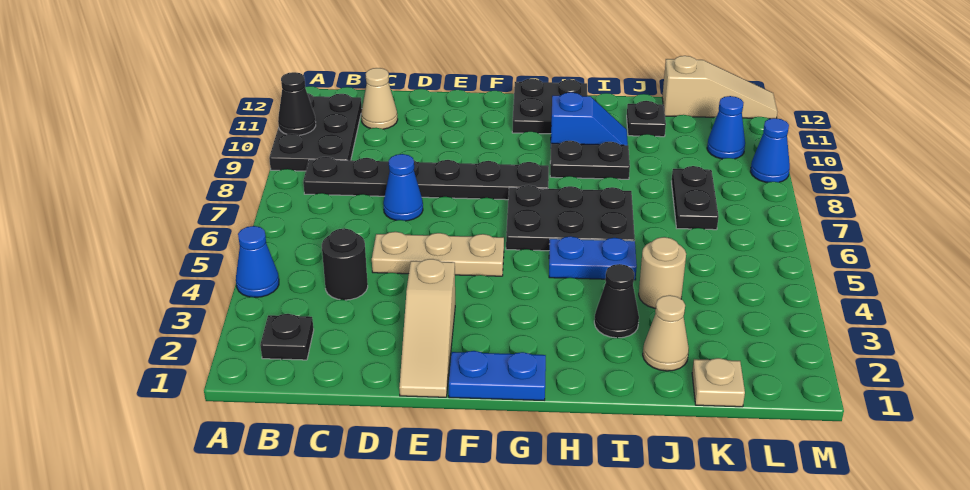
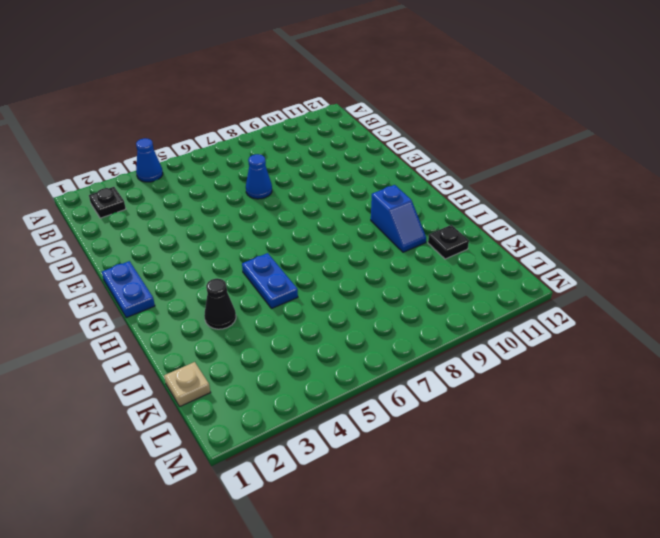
none -> black 2x3 plate [269,93,362,171]
none -> black 1x6 plate [303,157,549,200]
none -> black 1x1 round brick [322,228,368,300]

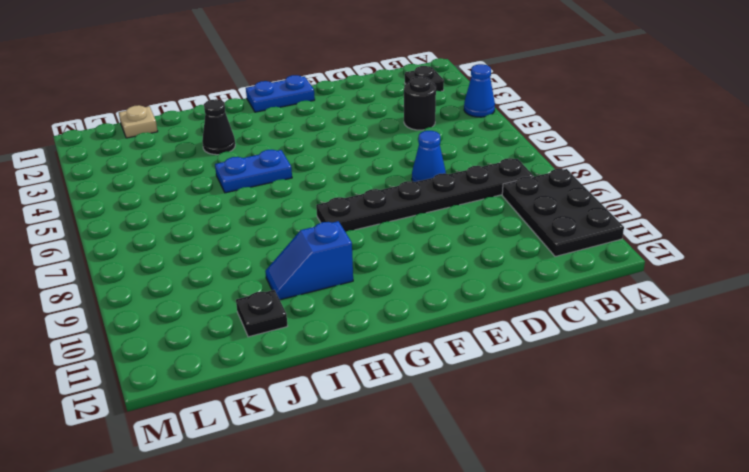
none -> tan 1x1 cone [361,68,398,129]
none -> tan 1x3 plate [372,232,504,276]
none -> tan 1x3 slope [399,259,455,397]

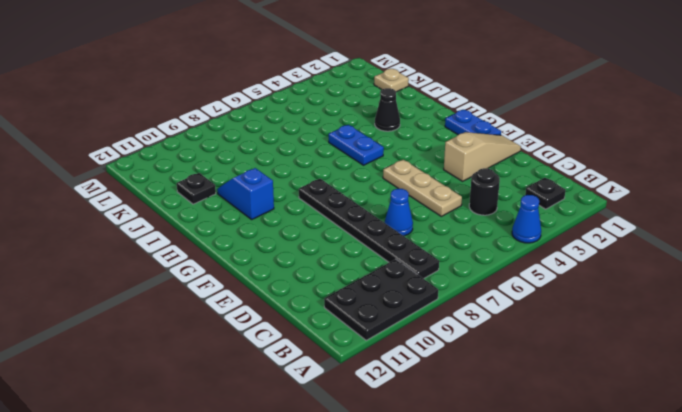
none -> tan 1x1 cone [361,68,398,129]
none -> black 2x3 plate [506,185,635,251]
none -> black 2x2 plate [512,79,588,134]

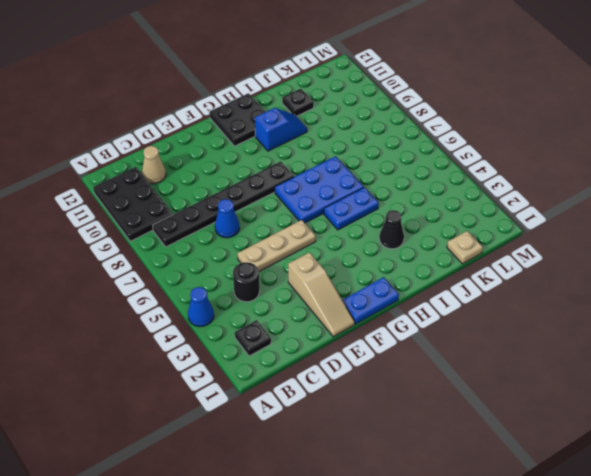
blue 2x3 plate [275,156,364,223] -> black 2x3 plate [506,185,635,251]
none -> black 1x2 plate [550,141,630,179]
none -> tan 1x1 cone [643,295,689,371]
none -> tan 1x1 round brick [639,237,686,309]

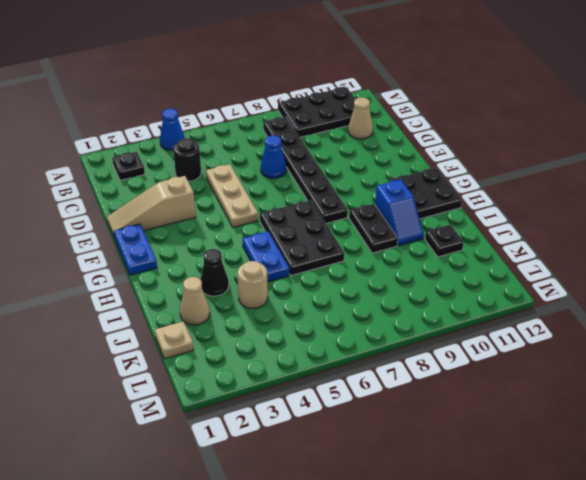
none -> black 1x2 plate [671,166,719,230]
none -> tan 1x3 slope [662,56,777,119]
none -> blue 1x1 cone [707,96,745,159]

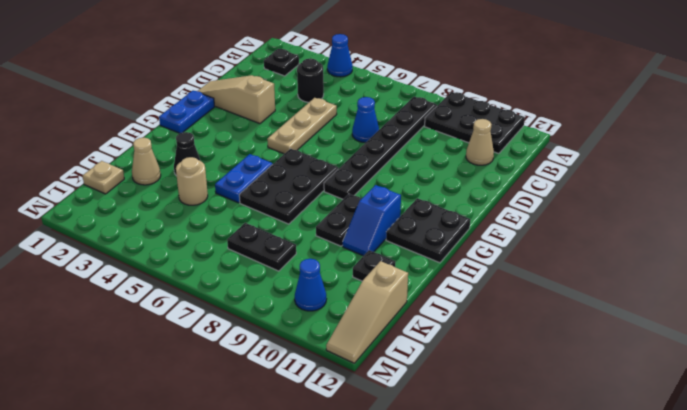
none -> blue 1x1 cone [750,118,790,183]
none -> black 1x1 cone [278,72,316,135]

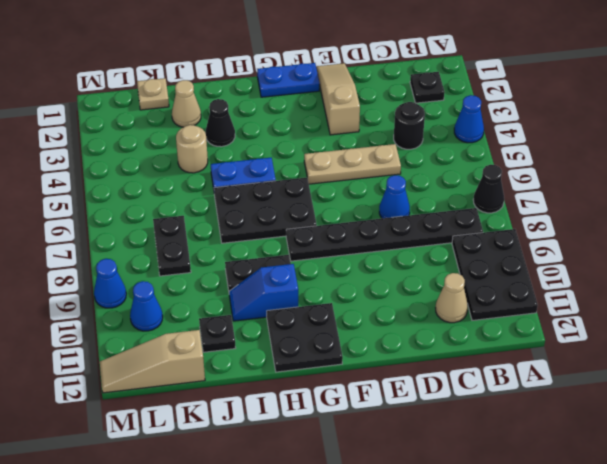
black 1x1 cone [473,165,504,213] -> black 1x1 cone moved to [278,72,316,135]

